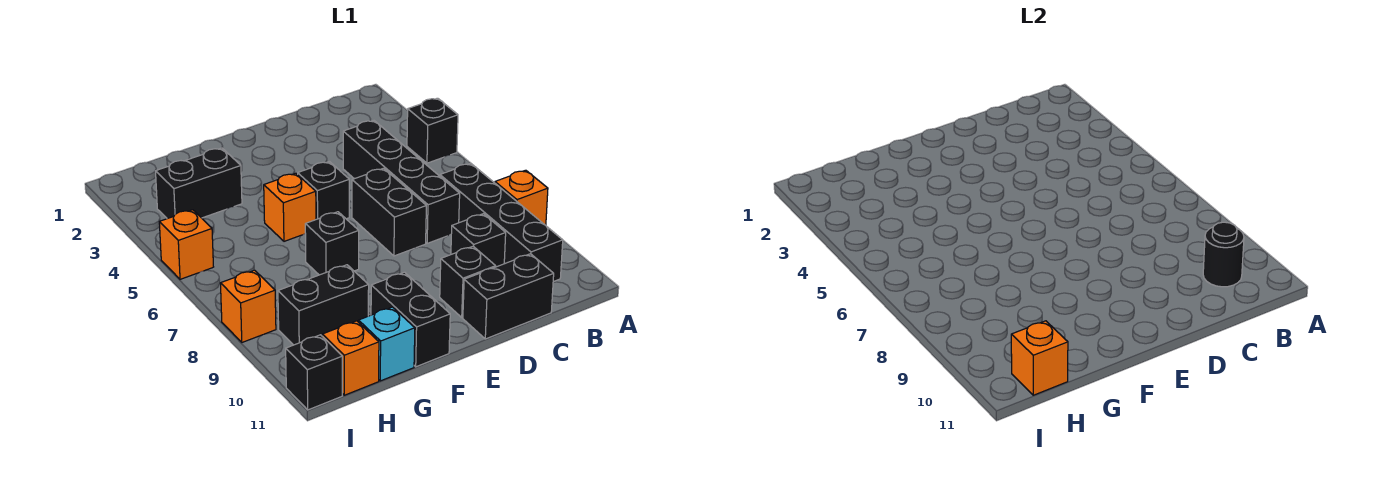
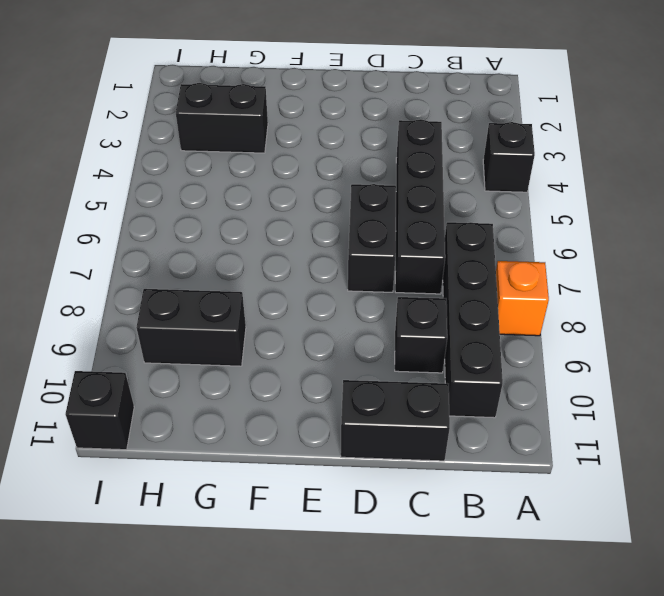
none -> black 1x1 brick [440,246,496,317]
none -> black 1x1 brick [298,162,349,219]
none -> orange 1x1 brick [264,173,316,241]

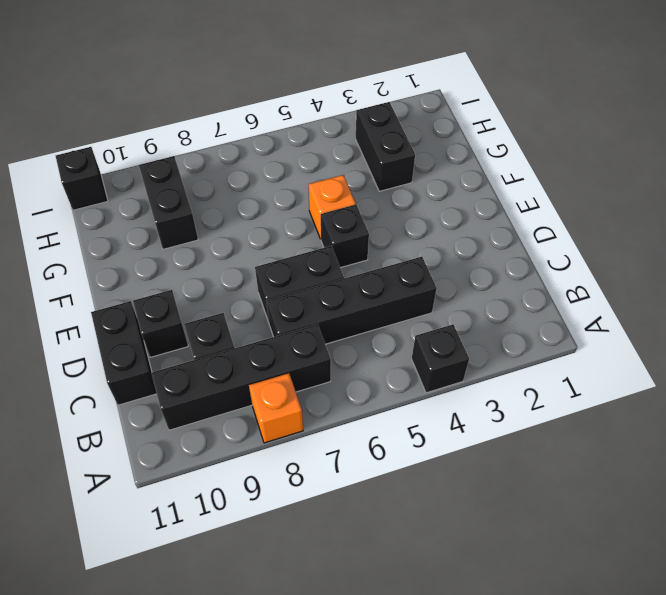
none -> black 1x1 brick [305,212,359,275]
none -> black 1x2 brick [371,272,450,367]
none -> cyan 1x1 brick [359,307,415,381]

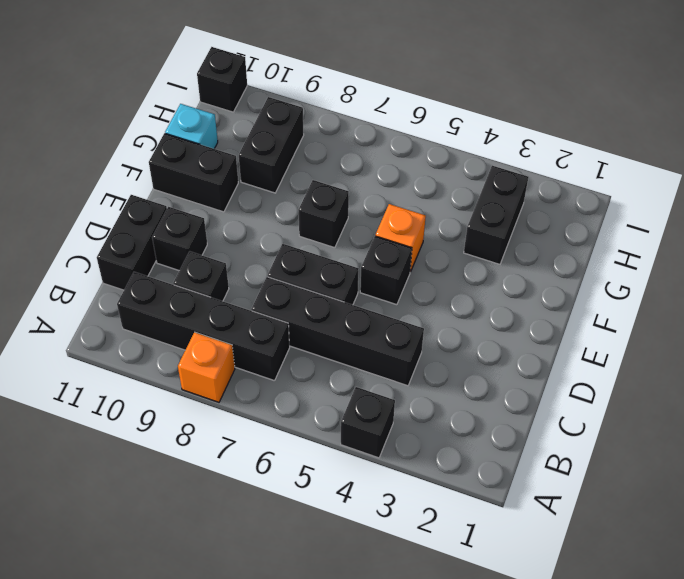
none -> orange 1x1 brick [322,321,379,395]
none -> orange 1x1 brick [159,210,213,279]
none -> orange 1x1 brick [220,270,276,342]

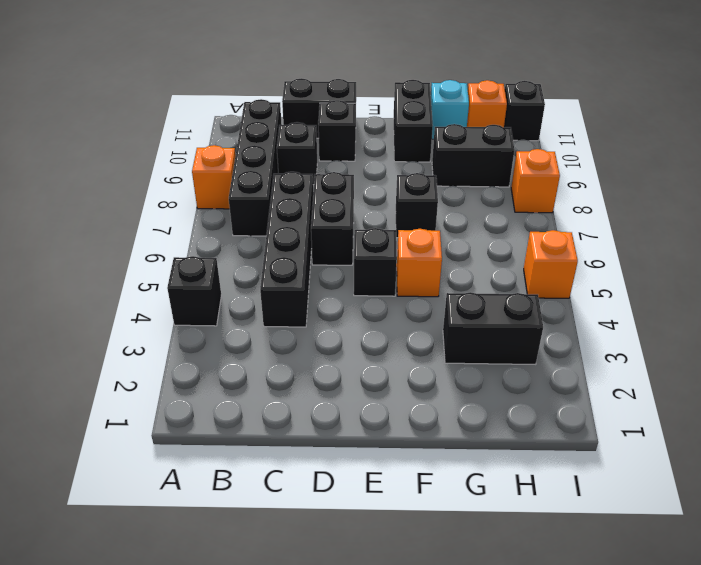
none -> black 1x1 round brick [1203,222,1244,287]
none -> orange 1x1 brick [1011,321,1068,395]

